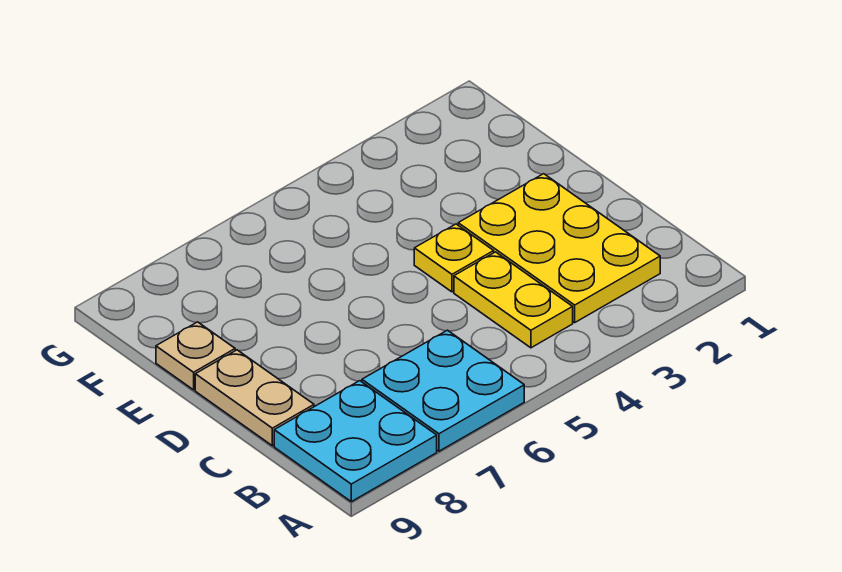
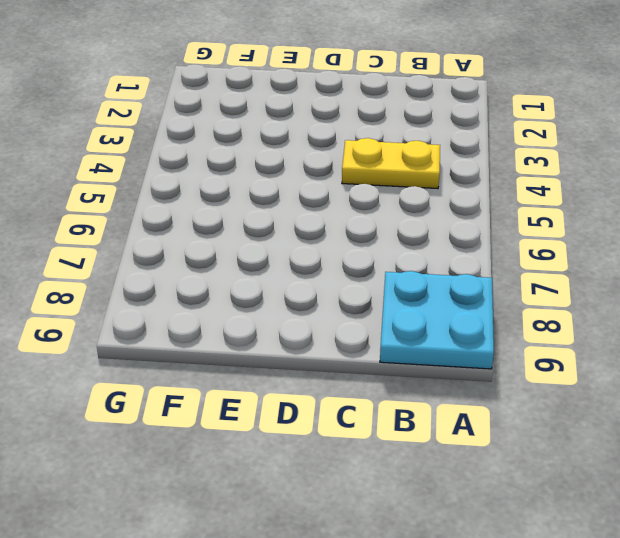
none -> cyan 2x2 plate [362,330,524,451]
none -> yellow 2x3 plate [458,174,660,322]

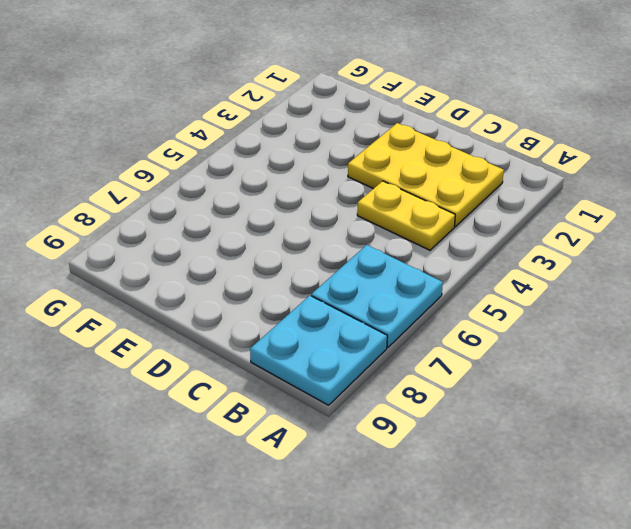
none -> tan 1x2 plate [195,350,314,446]
none -> yellow 1x1 plate [414,224,494,292]

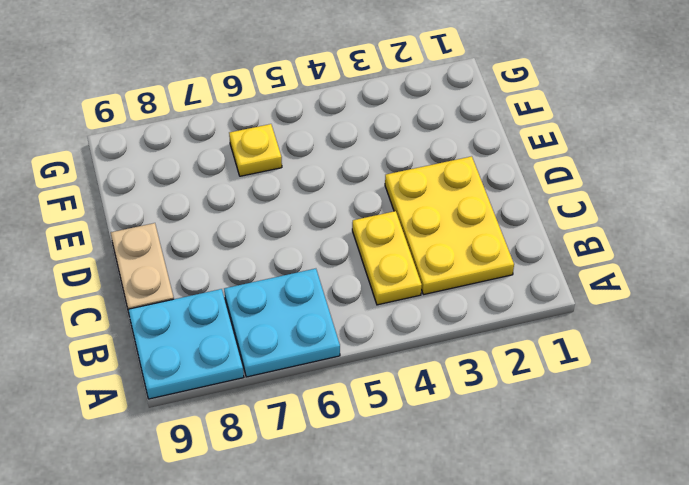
yellow 1x1 plate [229,124,282,176] -> yellow 1x1 plate moved to [414,224,494,292]
none -> tan 1x1 plate [156,322,236,390]

